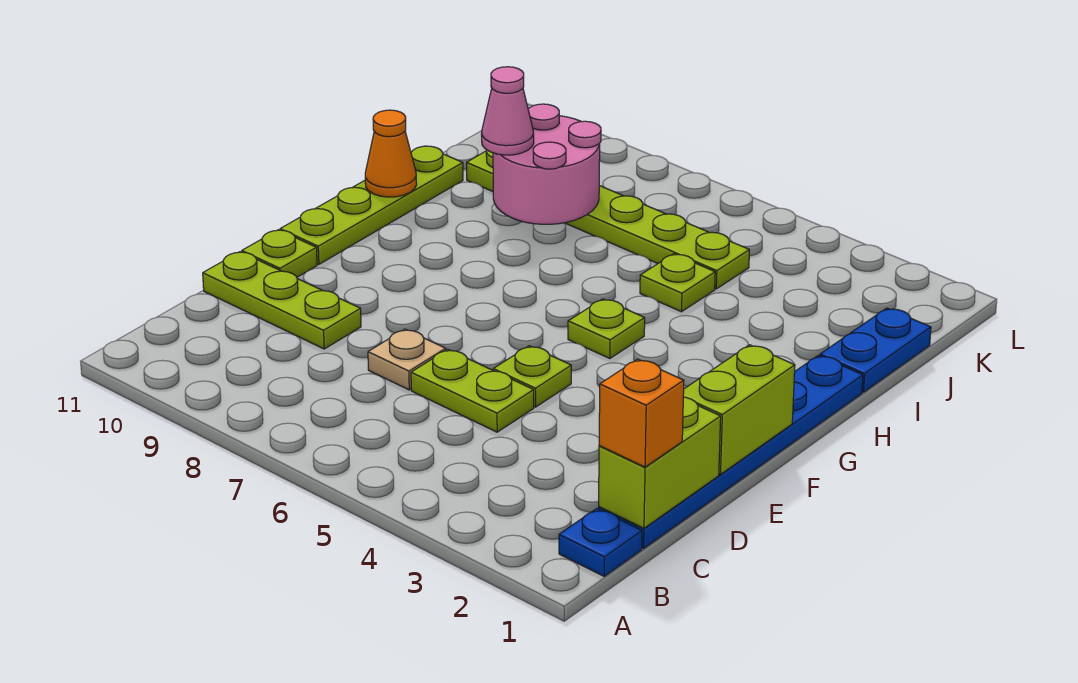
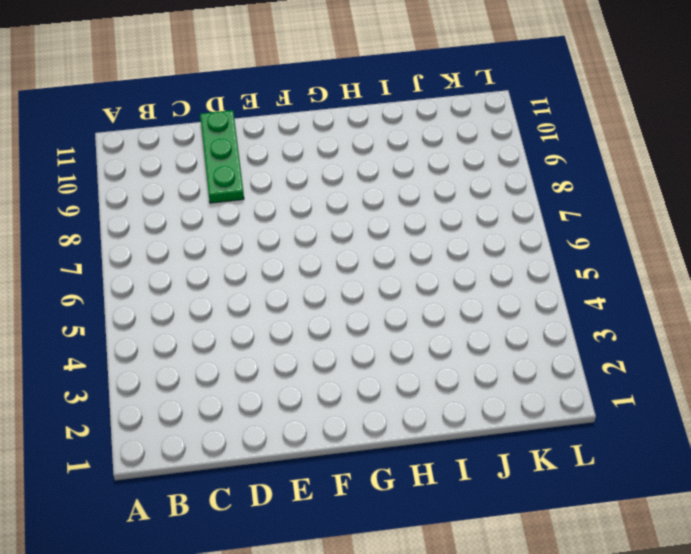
green 1x3 plate [200,110,244,203] -> lime 1x3 plate [203,252,361,349]
none -> blue 1x1 plate [559,508,642,576]
none -> blue 1x6 plate [599,355,863,548]
none -> lime 1x2 plate [411,349,534,432]

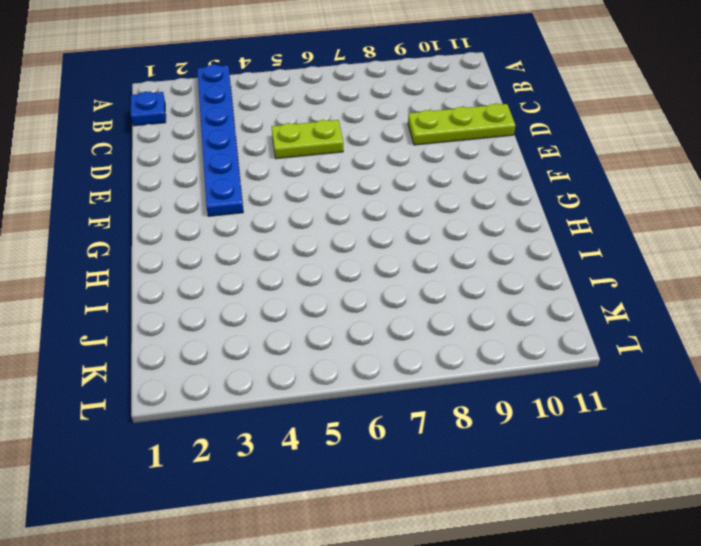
blue 1x6 plate [197,65,243,216] -> blue 1x6 plate moved to [599,355,863,548]
none -> tan 1x1 plate [368,329,446,390]
none -> lime 1x1 plate [493,346,571,407]
none -> lime 1x1 plate [242,230,317,277]

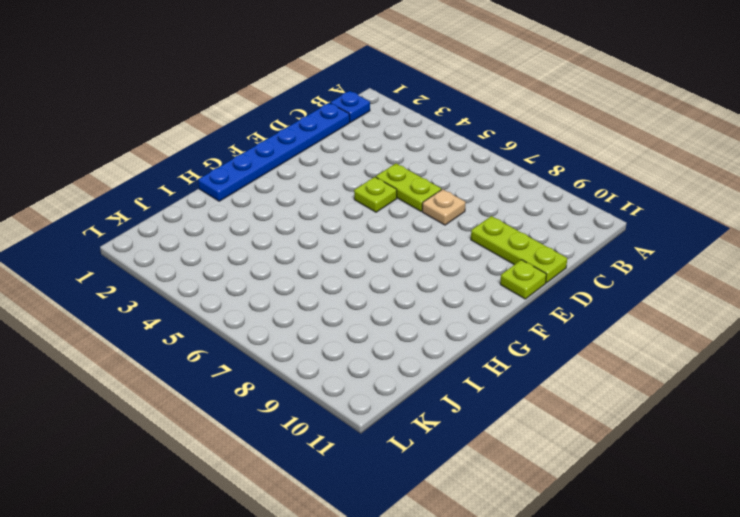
none -> lime 1x4 plate [280,146,463,264]
none -> lime 1x1 plate [568,299,645,358]
none -> blue 1x2 plate [820,308,931,392]

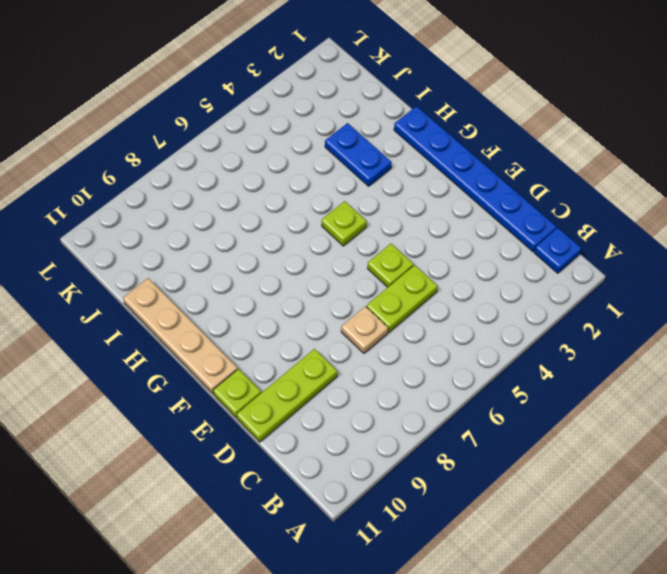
tan 1x4 plate [123,278,238,394] -> lime 1x4 plate [280,146,463,264]
blue 1x2 plate [325,123,391,186] -> blue 1x2 plate moved to [820,308,931,392]
none -> lime 1x1 plate [640,254,715,312]
none -> lime 1x6 plate [467,150,749,289]
none -> lime 1x2 brick [599,397,721,528]

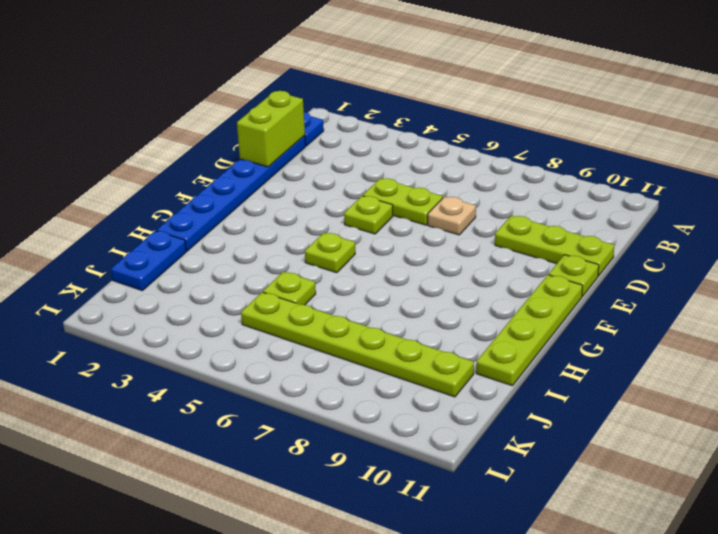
none -> lime 1x2 brick [683,345,795,474]
none -> orange 1x1 cone [365,110,417,197]
none -> pink 2x2 round brick [493,104,601,224]

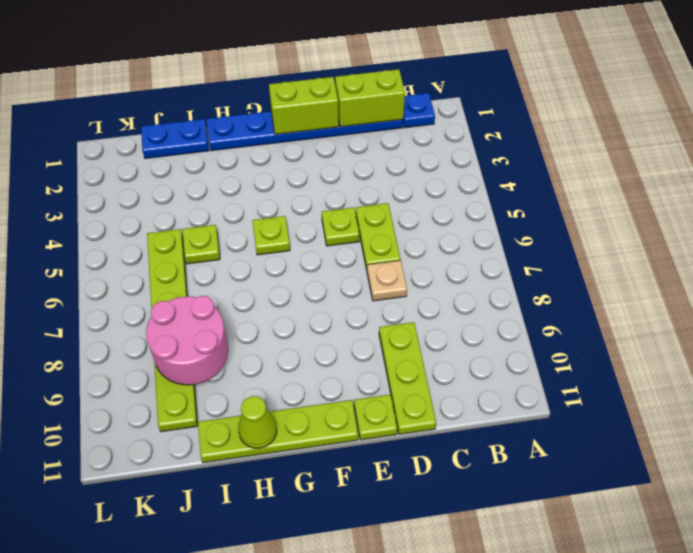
lime 1x1 cone [238,396,277,448] -> orange 1x1 cone [365,110,417,197]
none -> orange 1x1 brick [599,359,684,467]
none -> pink 1x1 cone [482,67,534,155]

